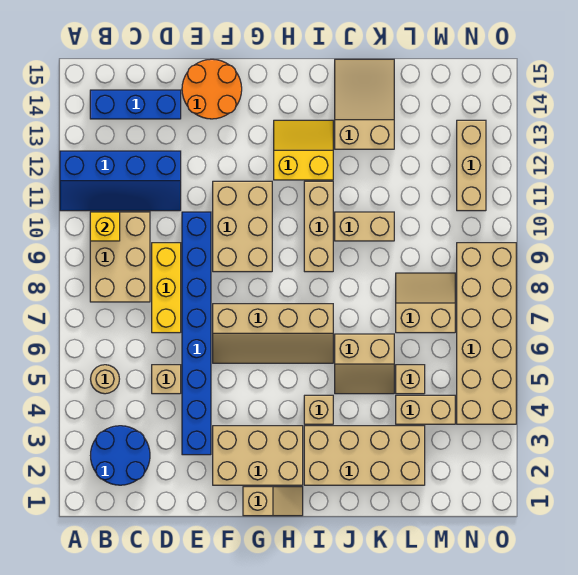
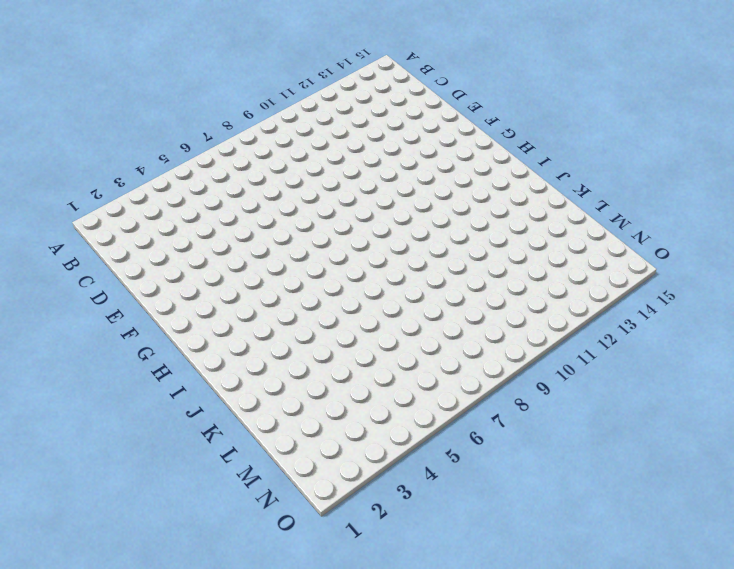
none -> blue 2x4 slope [60,151,181,211]
none -> blue 2x2 round brick [91,426,150,485]
none -> tan 1x1 round brick [91,365,119,394]

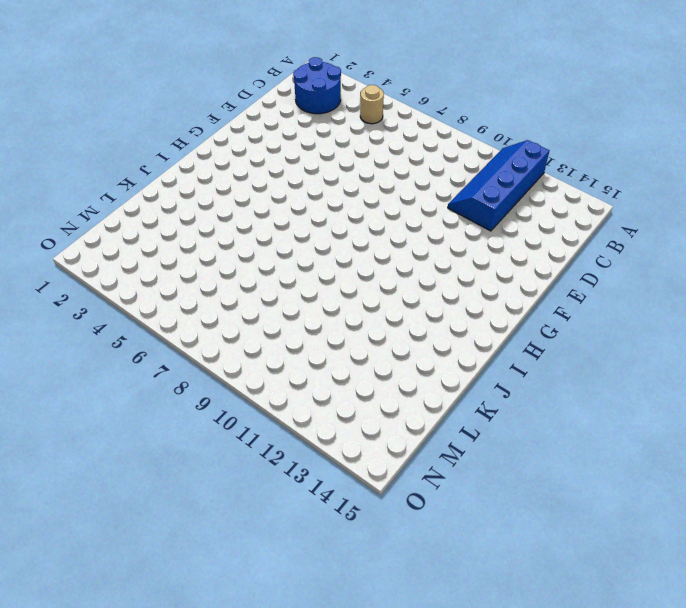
none -> tan 2x3 brick [90,212,150,302]
none -> blue 1x3 brick [90,90,181,119]
none -> tan 1x1 brick [152,365,181,394]

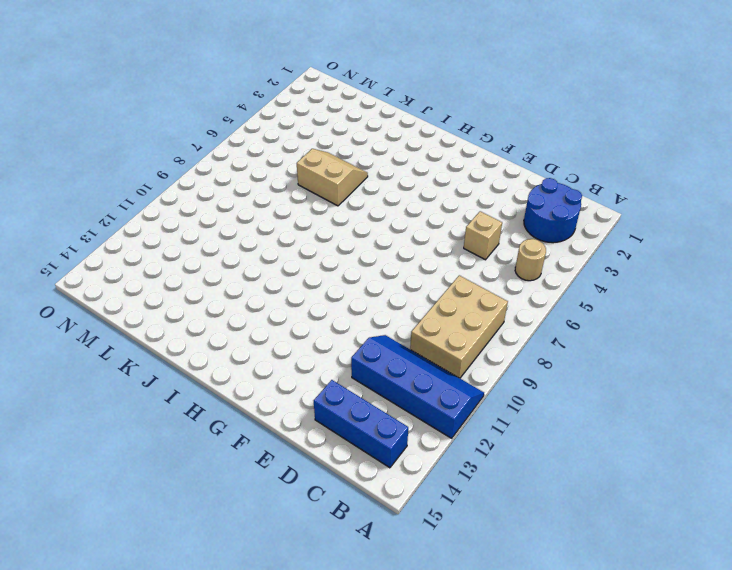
none -> yellow 1x3 brick [152,243,181,333]
none -> blue 1x8 brick [182,212,211,455]
none -> orange 2x2 round brick [182,59,242,119]

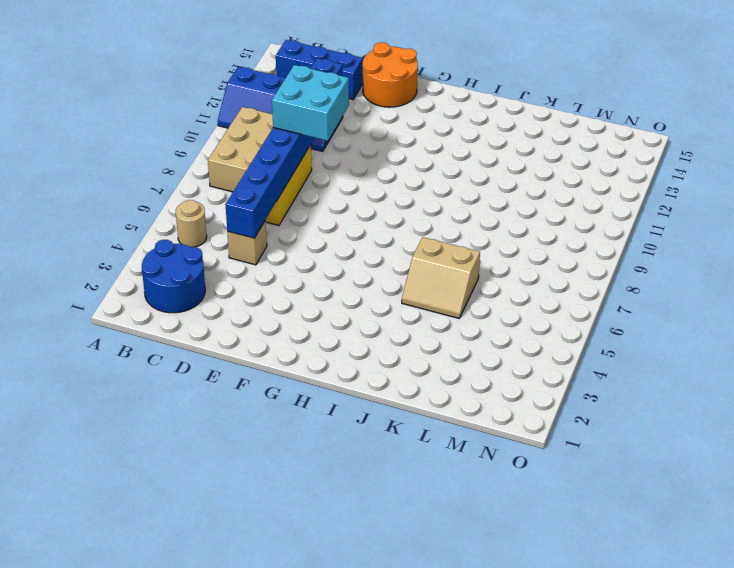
blue 1x8 brick [225,58,342,238] -> blue 1x8 brick moved to [182,212,211,455]
cyan 2x2 brick [272,65,349,141] -> none
none -> tan 2x3 brick [213,426,303,485]
none -> tan 2x4 slope [213,304,333,363]
none -> tan 2x3 brick [213,181,272,272]

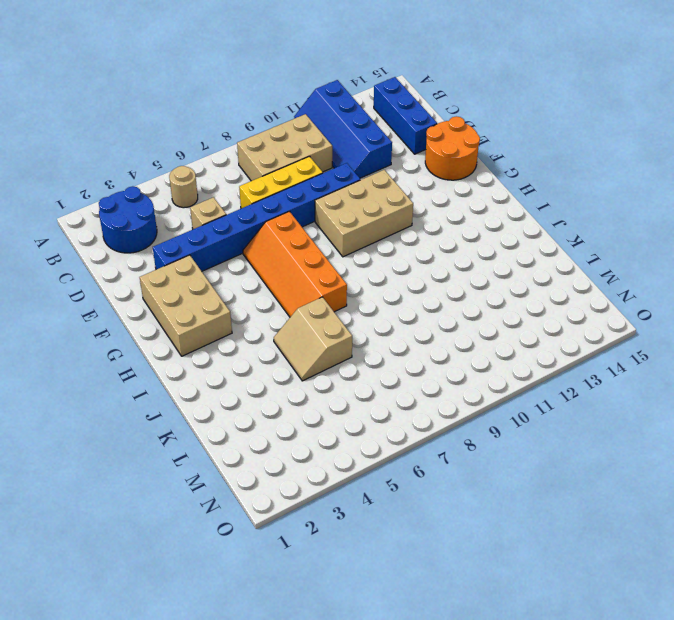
orange 2x4 slope [243,211,347,317] -> tan 2x4 slope [213,304,333,363]
none -> tan 1x2 slope [243,487,303,516]
none -> yellow 2x2 slope [274,120,333,180]
none -> tan 2x4 brick [304,426,425,485]

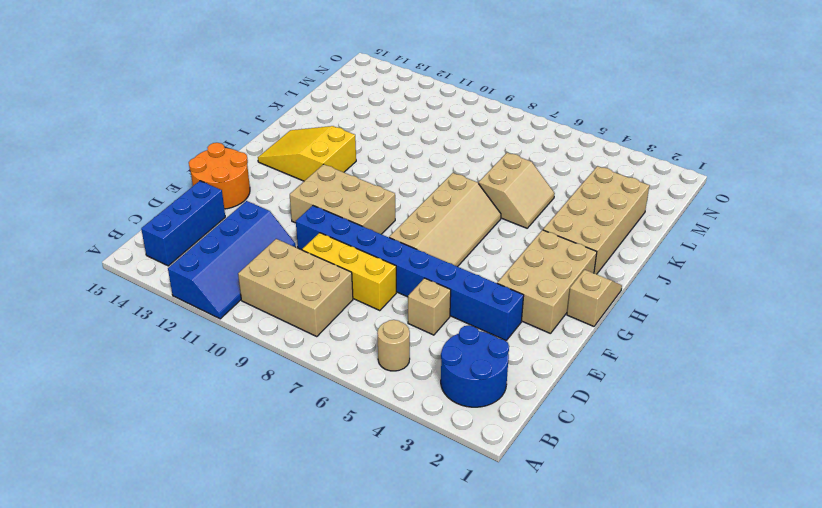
yellow 2x3 slope [258,126,356,181] -> yellow 2x2 slope [274,120,333,180]
none -> tan 1x1 brick [304,395,333,424]
none -> tan 1x3 brick [304,181,333,272]
none -> tan 1x2 brick [335,212,394,241]

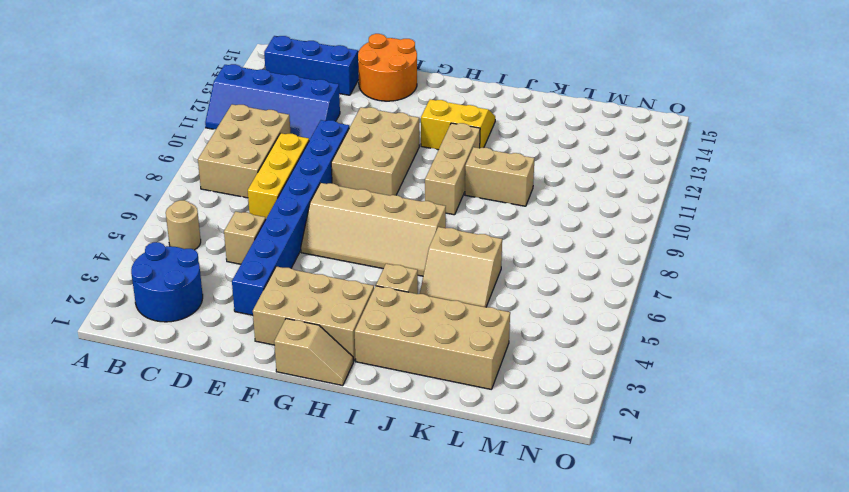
none -> tan 2x3 slope [335,59,394,149]
none -> tan 1x2 brick [396,395,455,424]
none -> tan 1x1 brick [396,365,425,394]

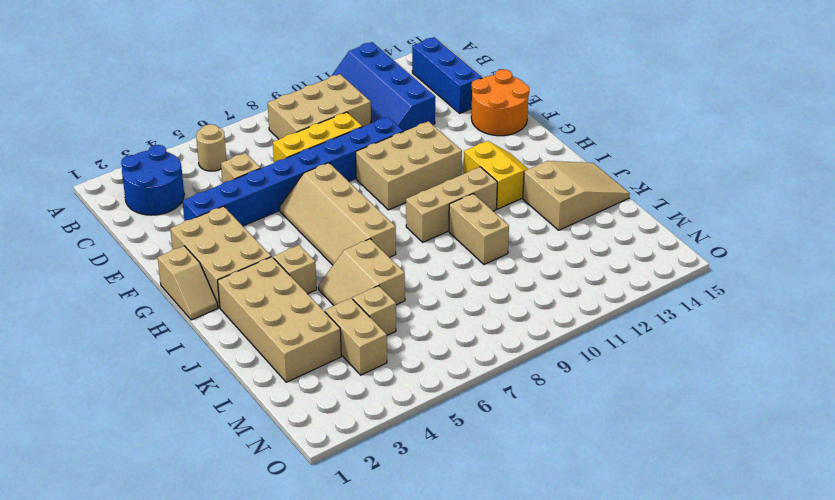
none -> tan 2x2 slope [396,273,455,333]
none -> tan 2x6 brick [457,243,516,424]
none -> tan 1x3 brick [457,120,486,211]

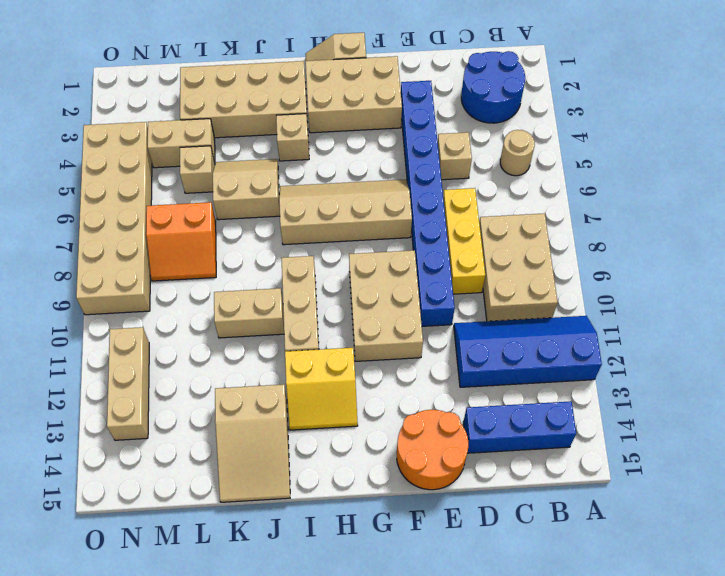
orange 2x2 slope [146,202,216,281] -> tan 2x2 slope [396,273,455,333]
none -> yellow 1x1 brick [90,212,120,241]

